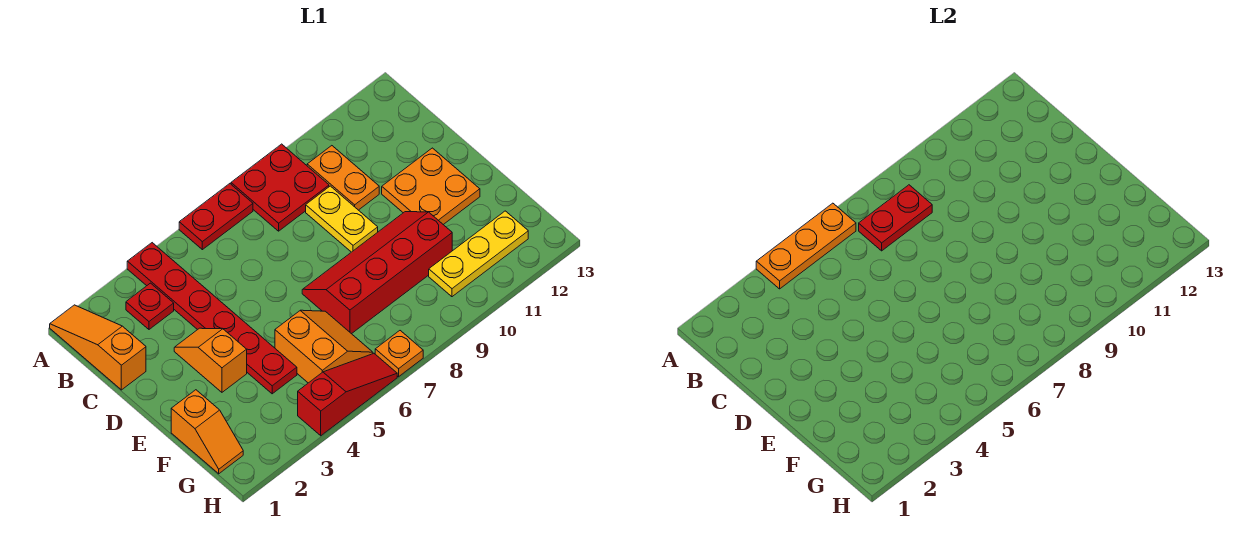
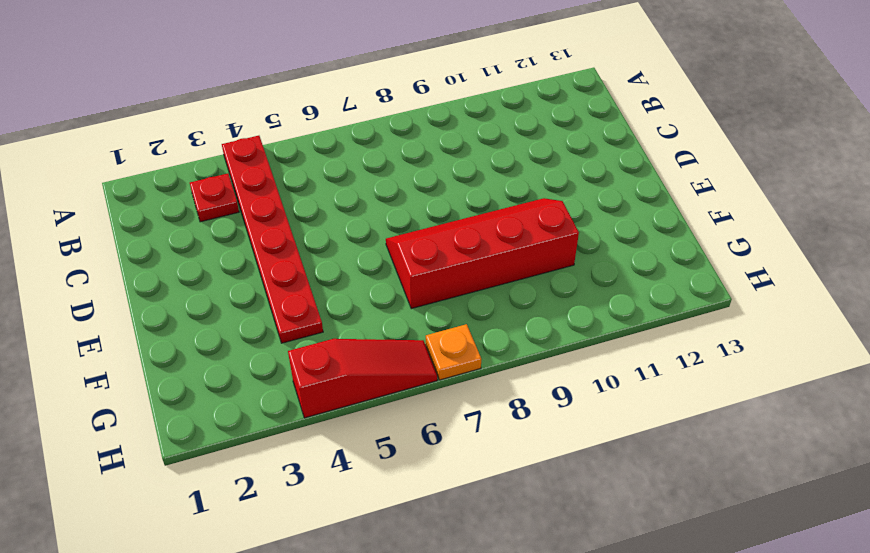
none -> orange 1x3 slope [50,305,146,390]
none -> red 1x2 plate [179,184,253,250]
none -> red 2x2 plate [231,144,329,231]

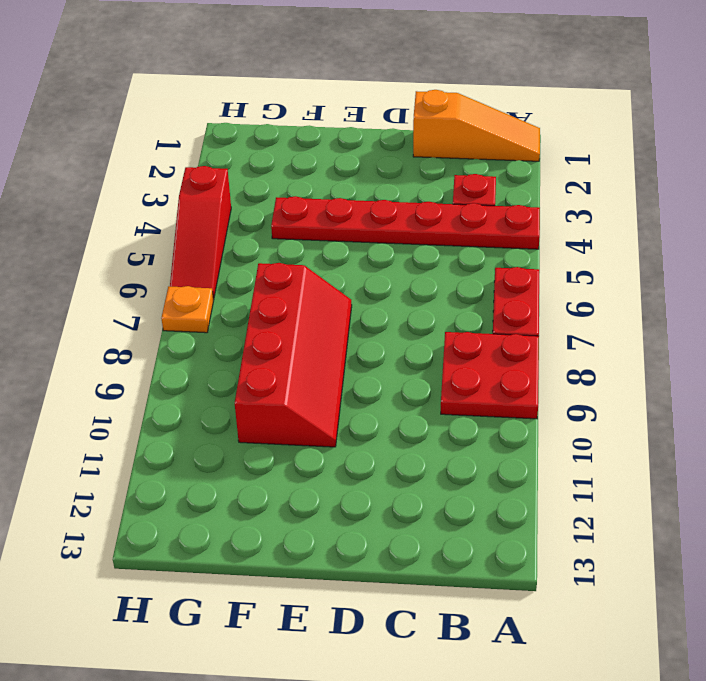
none -> orange 1x2 plate [307,146,379,210]
none -> yellow 1x2 plate [306,186,378,252]
none -> orange 1x2 slope [174,328,247,392]

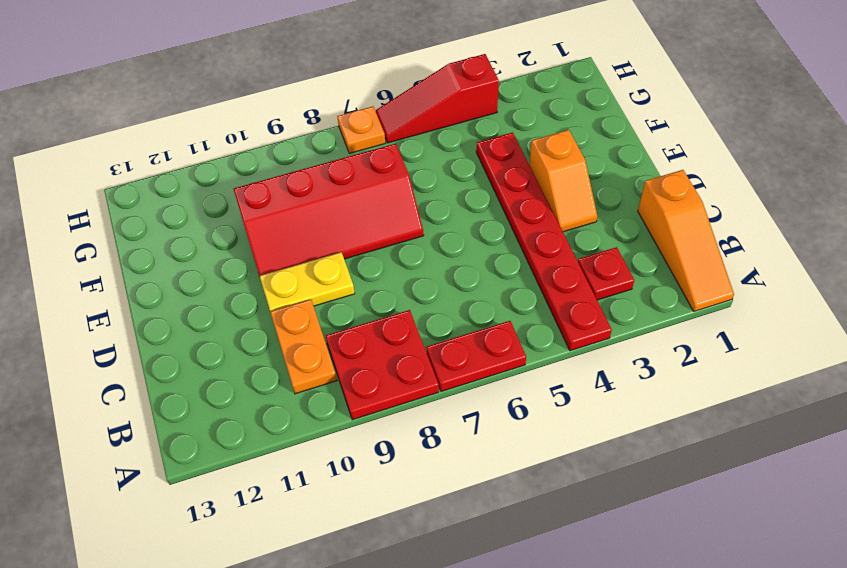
yellow 1x2 plate [260,252,355,311] -> yellow 1x2 plate turned to [306,186,378,252]
none -> orange 2x2 plate [382,148,480,225]
none -> orange 1x2 slope [171,390,243,474]
none -> orange 2x2 slope [275,310,373,383]

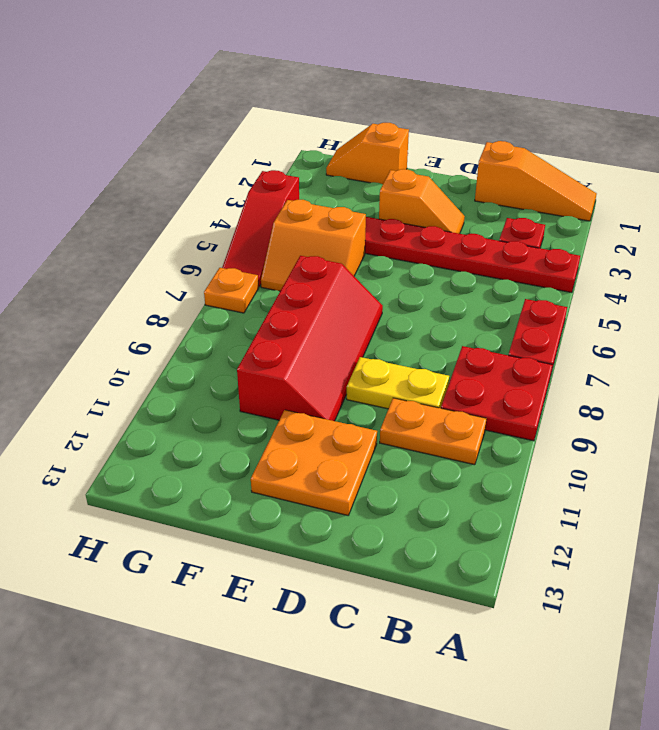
none -> yellow 1x3 plate [429,211,528,297]
none -> orange 1x3 plate [756,203,856,289]
none -> red 1x2 plate [859,185,932,251]

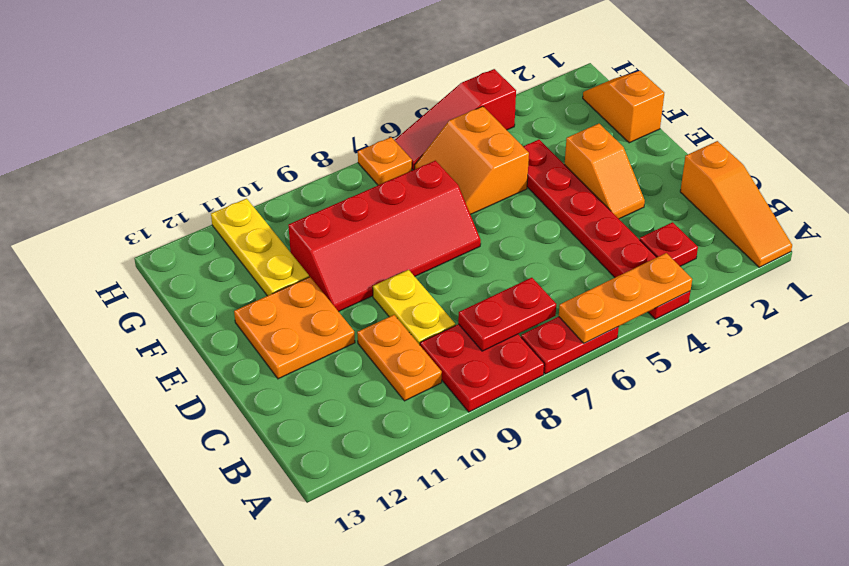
yellow 1x3 plate [211,199,309,296] -> yellow 1x3 plate turned to [429,211,528,297]

